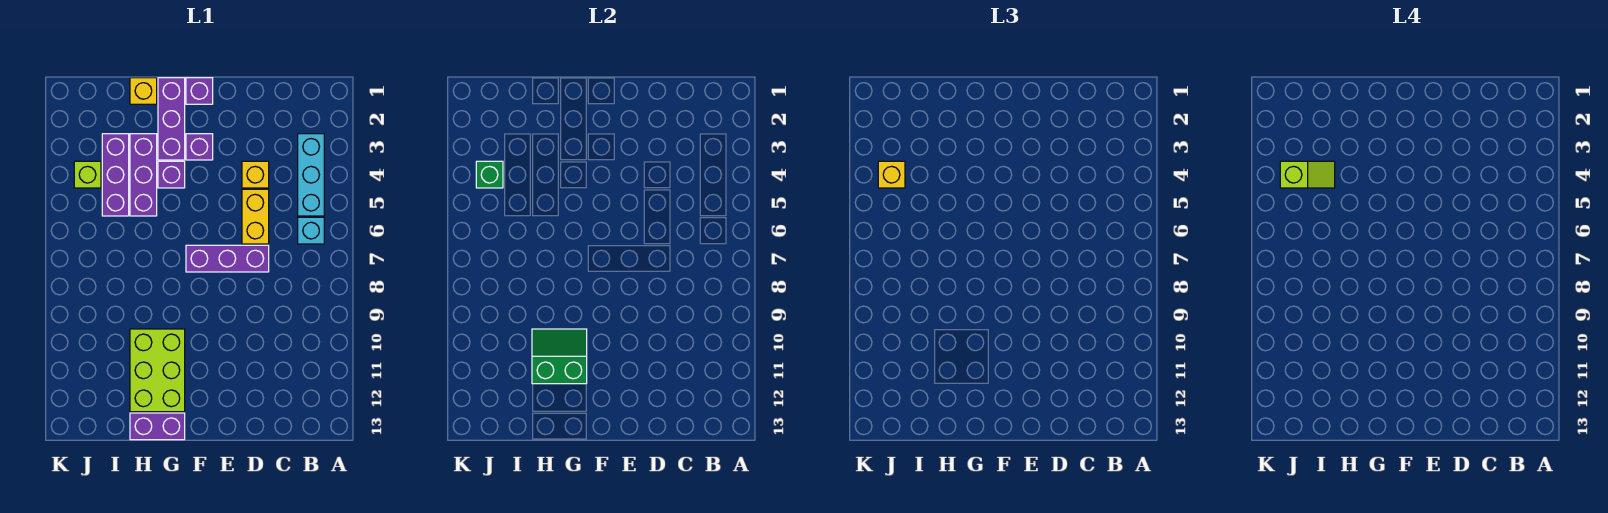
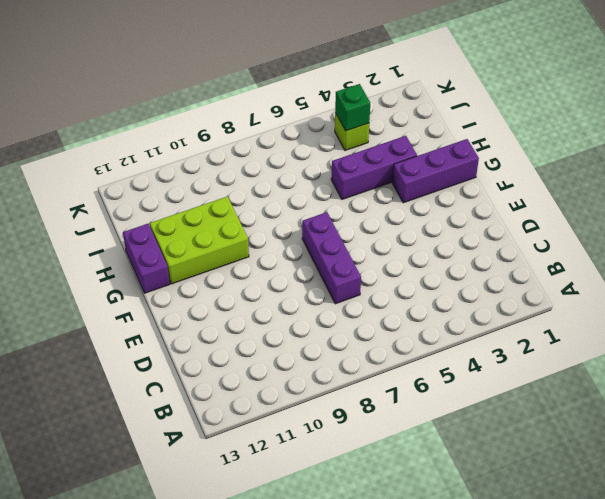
none -> cyan 1x3 brick [298,134,324,216]
none -> cyan 1x1 brick [298,217,324,244]
none -> yellow 1x1 brick [242,161,269,188]

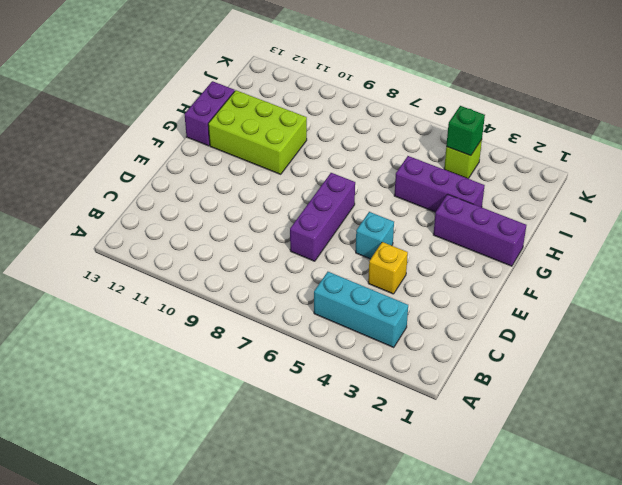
cyan 1x1 brick [356,212,394,259] -> cyan 1x1 brick moved to [298,217,324,244]
none -> yellow 1x2 brick [242,189,269,244]
none -> purple 1x1 brick [186,78,213,104]
none -> purple 1x1 brick [186,134,213,160]

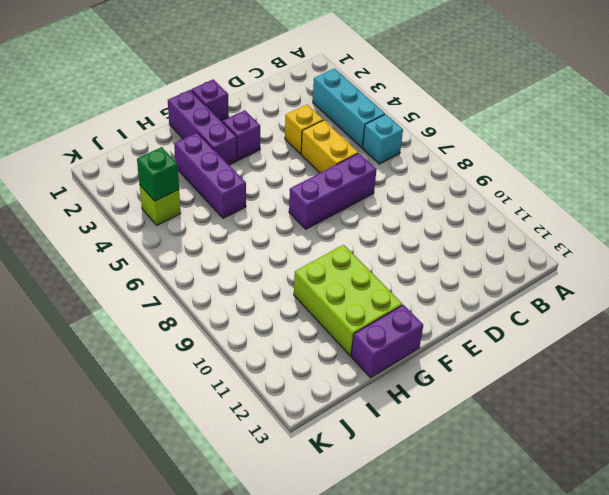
none -> purple 1x1 brick [158,161,185,188]
none -> yellow 1x1 brick [130,78,157,104]
none -> purple 1x3 brick [102,134,129,216]

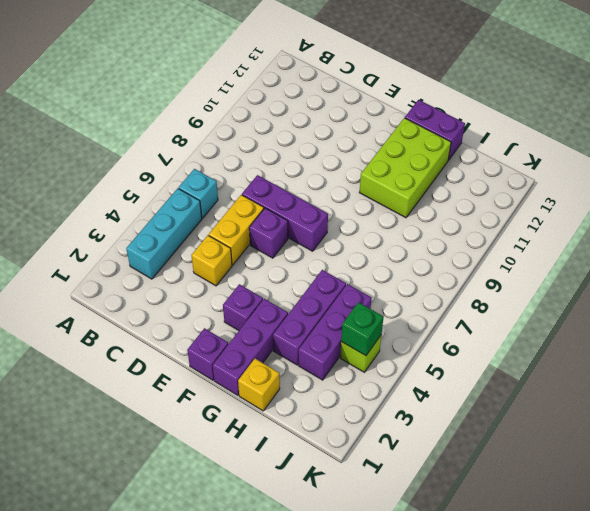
purple 1x1 brick [249,208,288,258] -> purple 1x1 brick moved to [158,161,185,188]
none -> green 2x2 slope [532,329,587,384]
none -> yellow 1x1 brick [878,161,905,188]
none -> lime 1x2 slope [1280,161,1335,188]

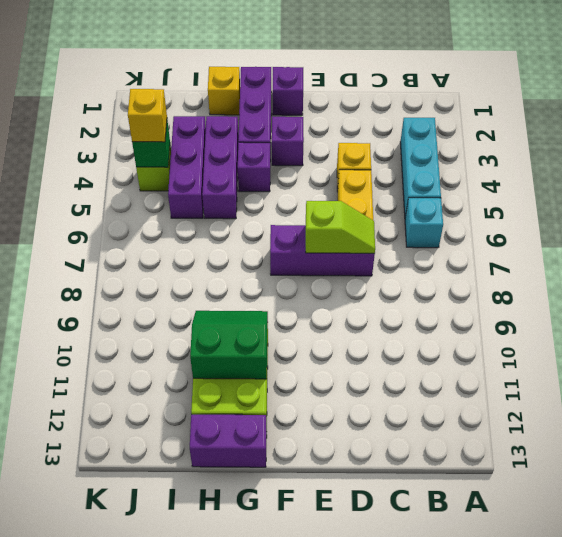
lime 1x2 slope [306,201,375,253] -> lime 1x2 slope moved to [1280,161,1335,188]

